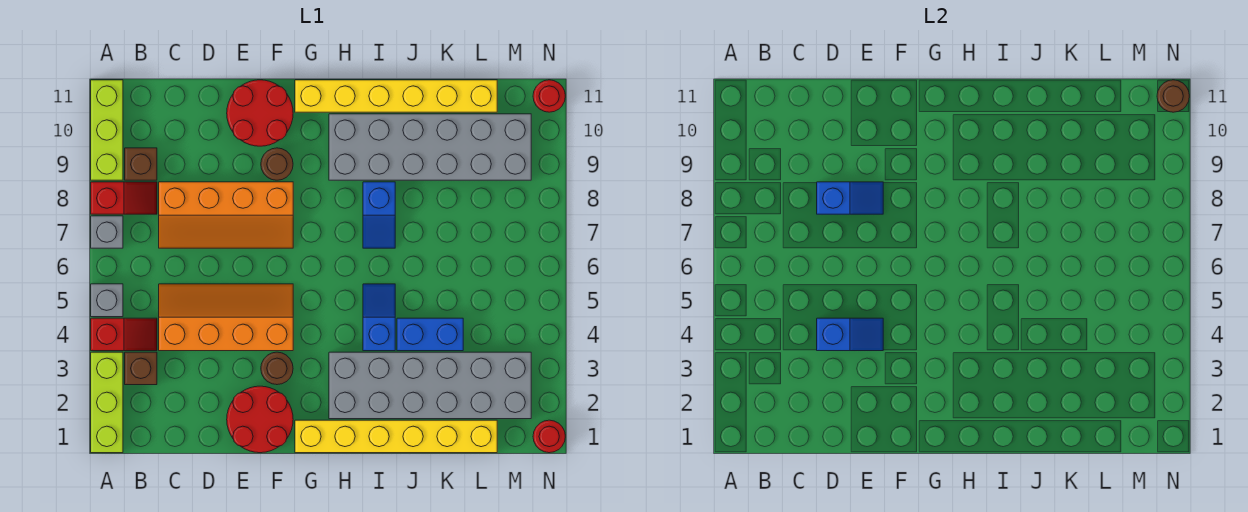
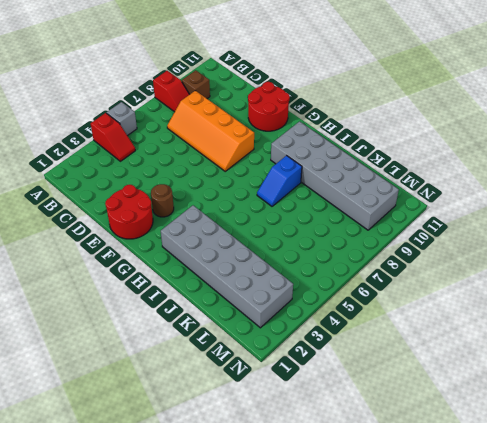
none -> lime 1x3 brick [91,352,123,453]
none -> grey 1x1 brick [91,216,123,248]
none -> lime 1x3 brick [91,80,123,180]

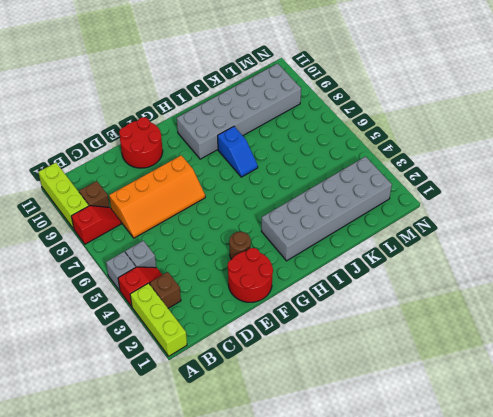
grey 1x1 brick [125,241,156,268] -> grey 1x1 brick moved to [91,216,123,248]
none -> orange 2x4 slope [159,284,293,351]
none -> brown 1x1 round brick [261,148,293,180]
none -> yellow 1x6 brick [295,420,497,453]

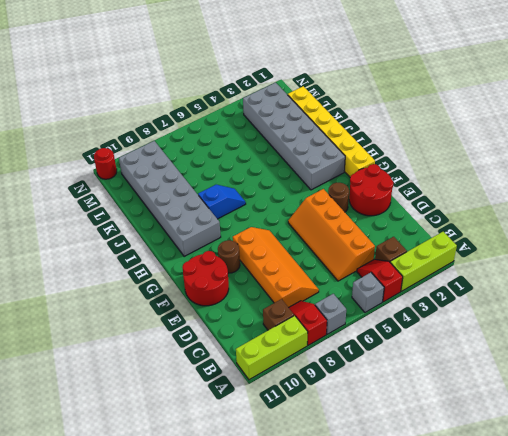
none -> yellow 1x6 brick [295,80,497,112]
none -> blue 1x2 slope [363,284,395,351]
none -> blue 1x2 brick [397,318,463,351]

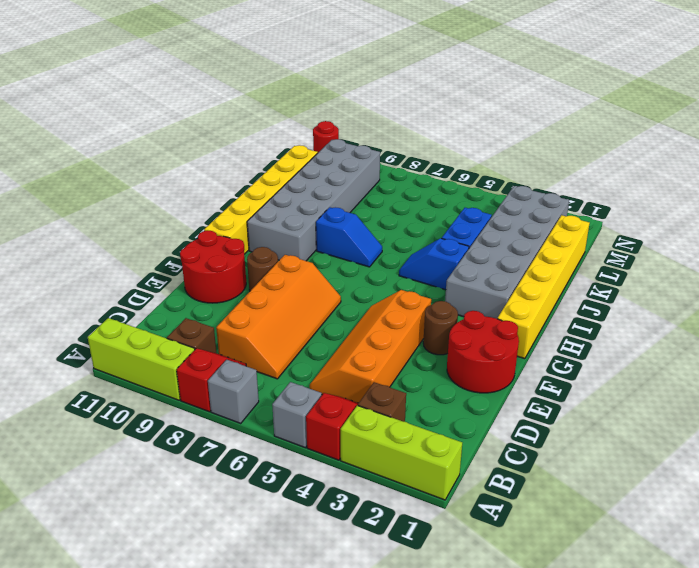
none -> red 1x1 round brick [533,420,565,453]
none -> blue 1x2 slope [817,318,883,351]
none -> blue 1x2 slope [817,182,883,214]

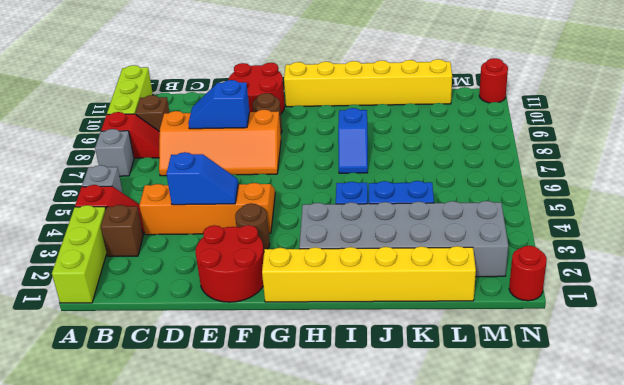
blue 1x2 slope [188,80,250,129] -> blue 1x2 slope turned to [817,182,883,214]
none -> grey 2x6 brick [329,114,531,180]
none -> brown 1x1 round brick [1157,80,1189,112]

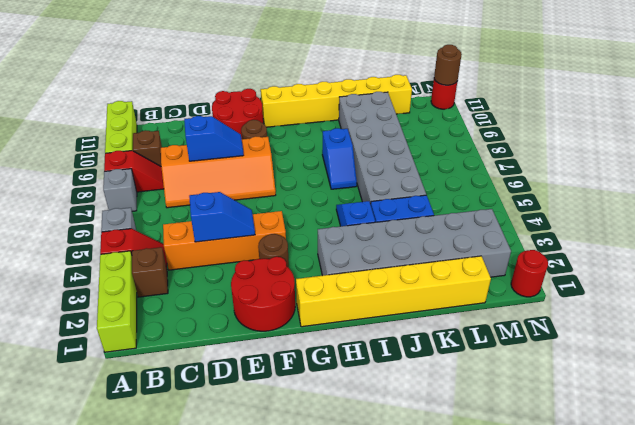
grey 2x6 brick [339,92,426,204] -> grey 2x6 brick turned to [329,114,531,180]

